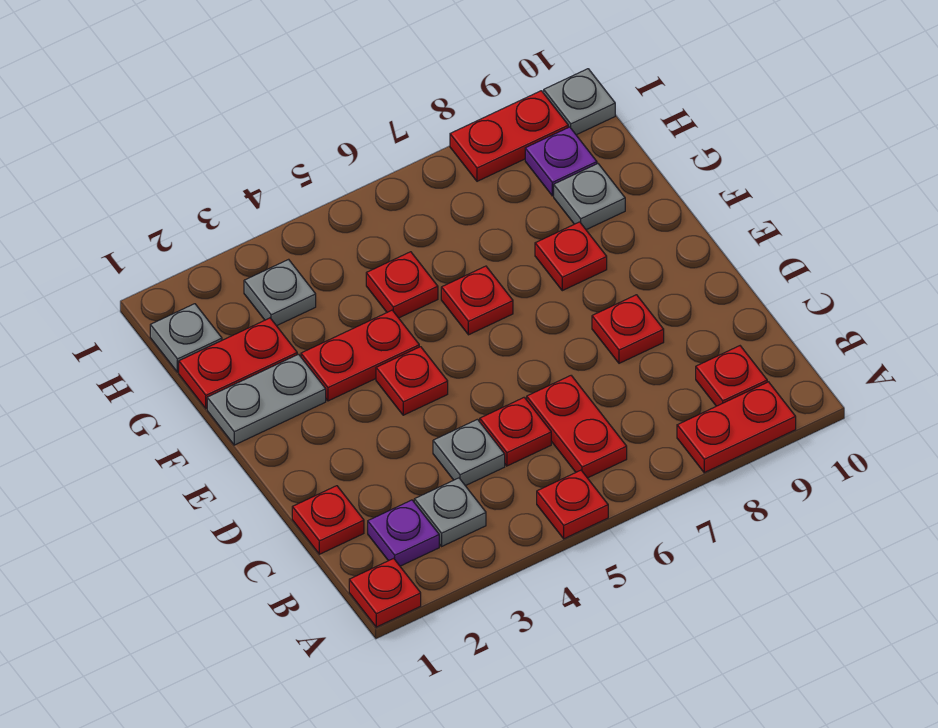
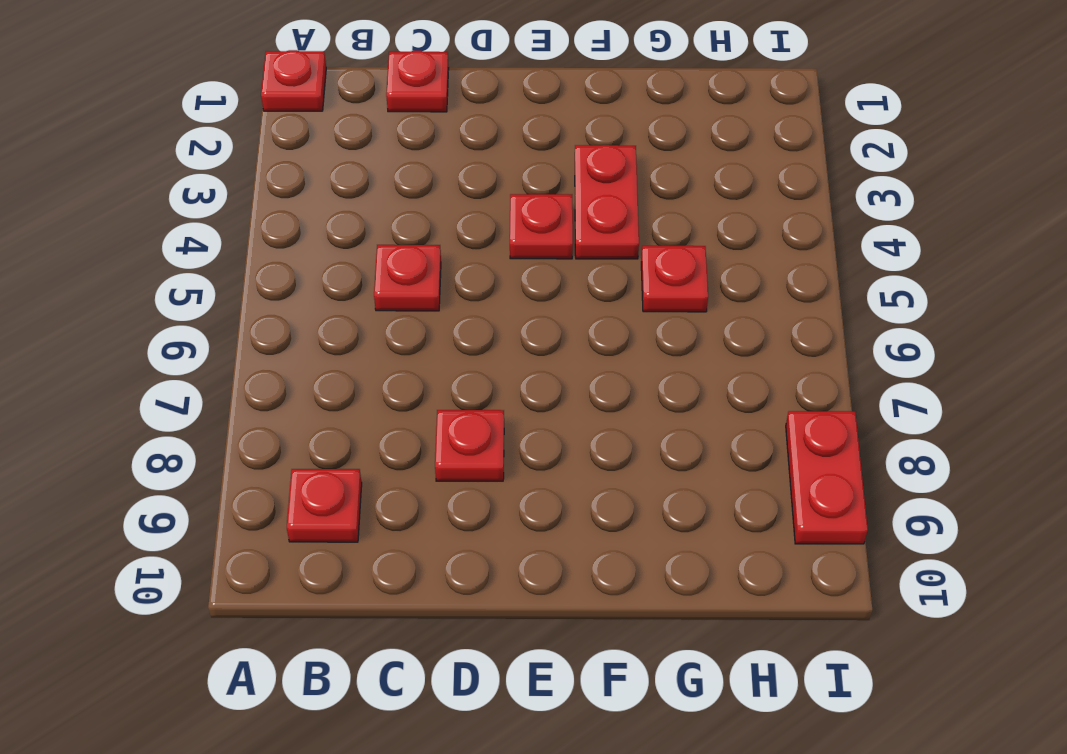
none -> red 1x1 plate [537,470,608,539]
none -> red 1x2 plate [677,382,796,473]
none -> purple 1x1 plate [368,500,439,566]

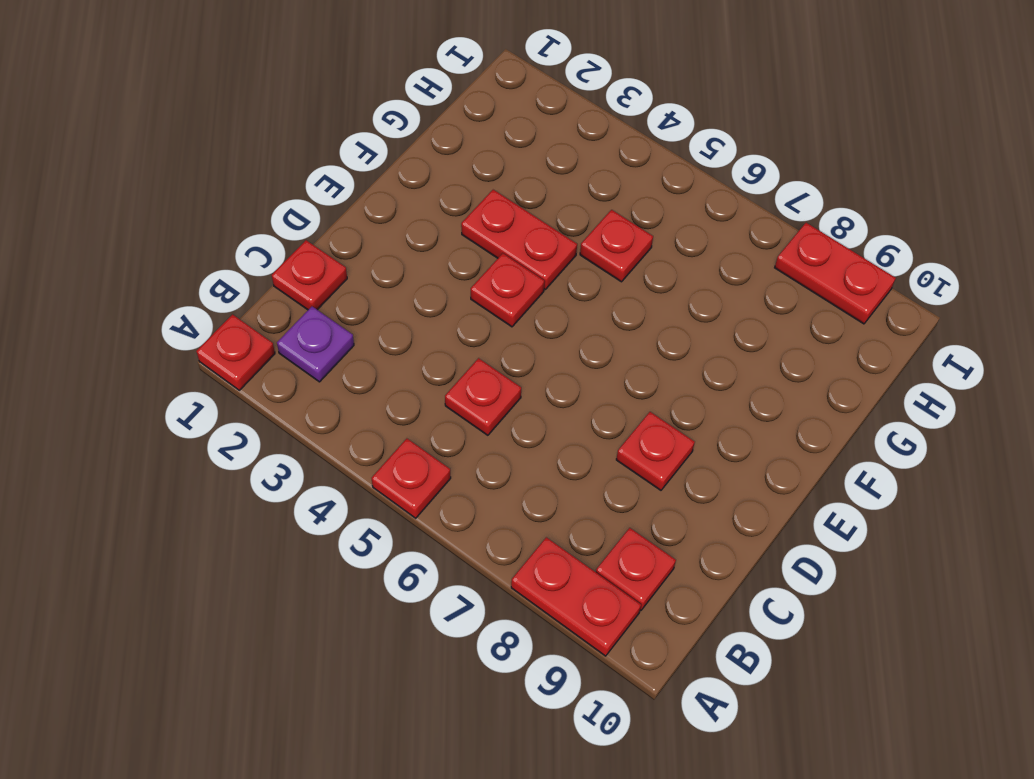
none -> grey 1x1 plate [414,478,486,546]
none -> red 1x2 plate [527,376,627,478]
none -> grey 1x1 plate [433,419,505,486]

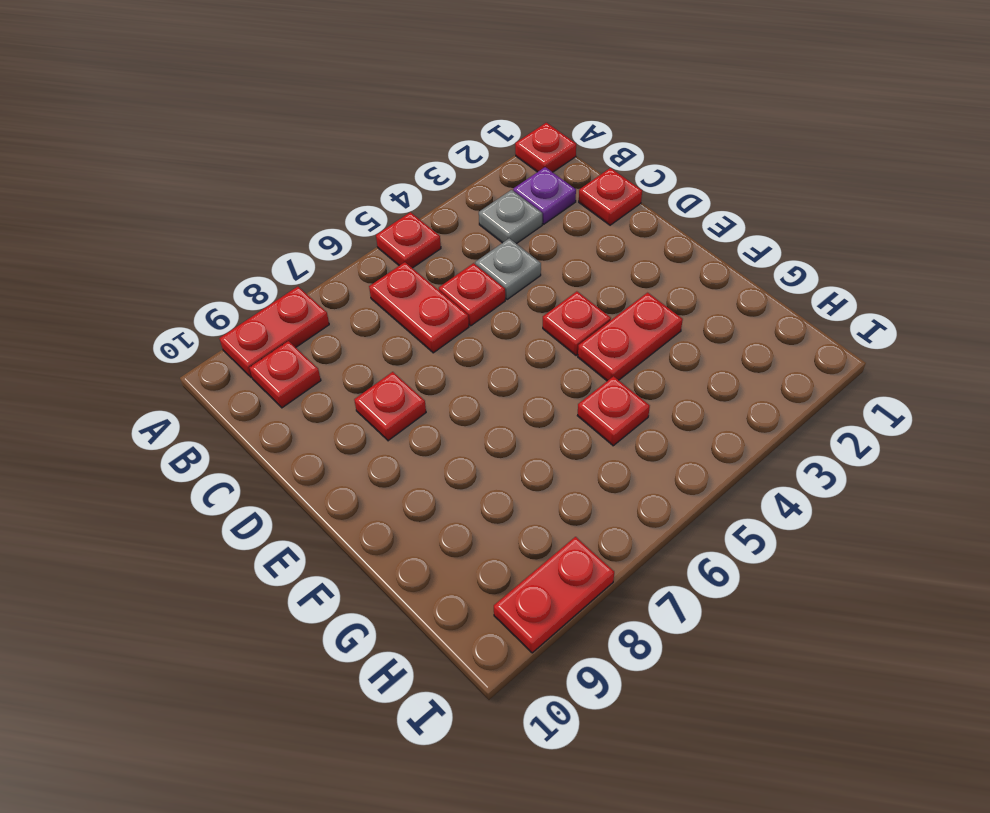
none -> grey 1x2 plate [207,354,326,445]
none -> red 1x1 plate [441,266,513,335]
none -> red 1x1 plate [535,222,607,291]

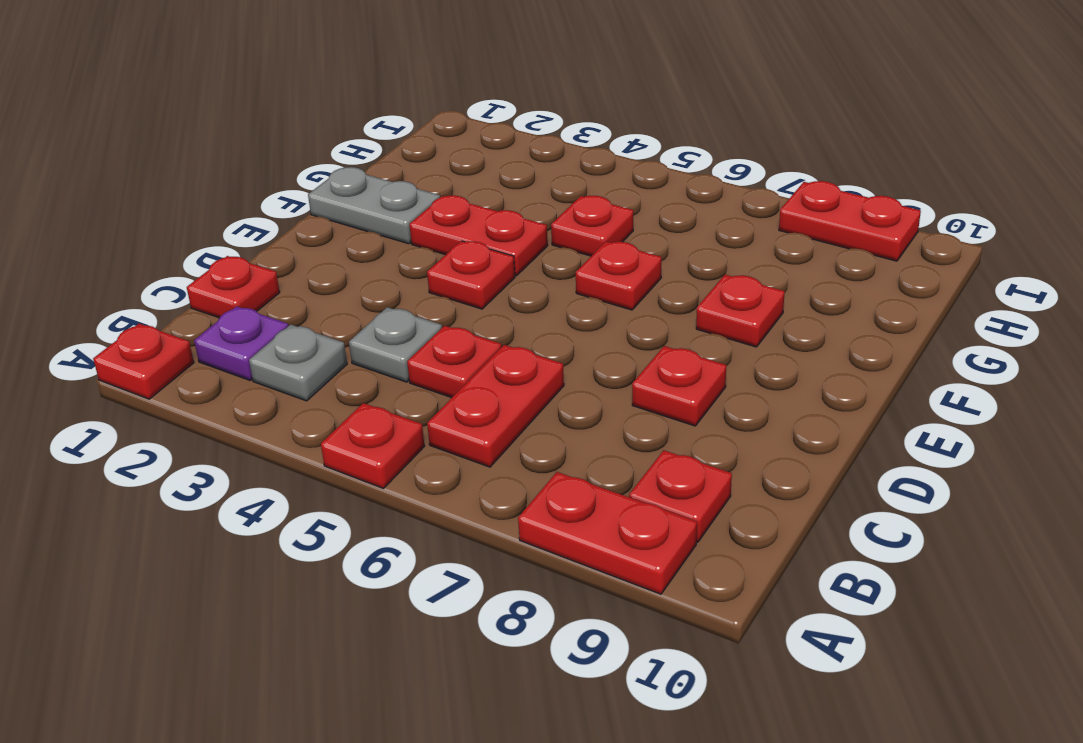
none -> red 1x2 plate [179,318,297,409]
none -> grey 1x1 plate [554,164,625,230]
none -> grey 1x1 plate [150,304,222,372]

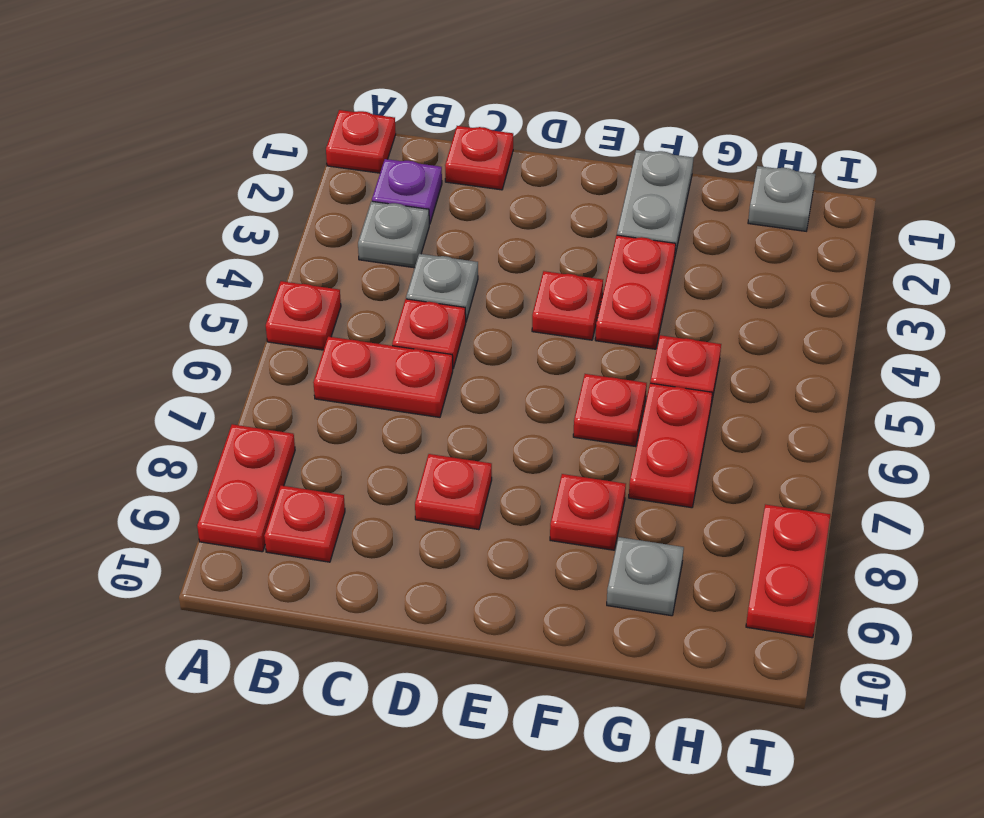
red 1x2 plate [629,383,712,508] -> red 1x2 plate moved to [179,318,297,409]
none -> grey 1x1 plate [244,259,316,326]
none -> purple 1x1 plate [525,127,597,196]
none -> grey 1x1 plate [544,69,615,135]

